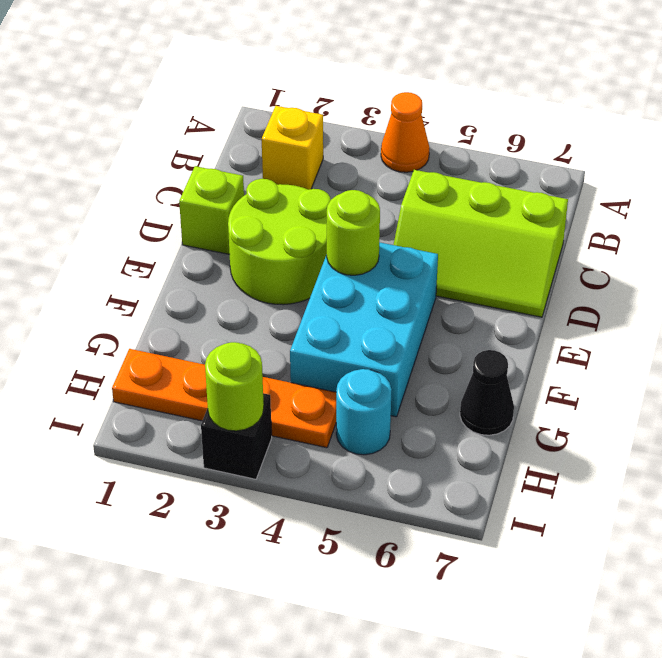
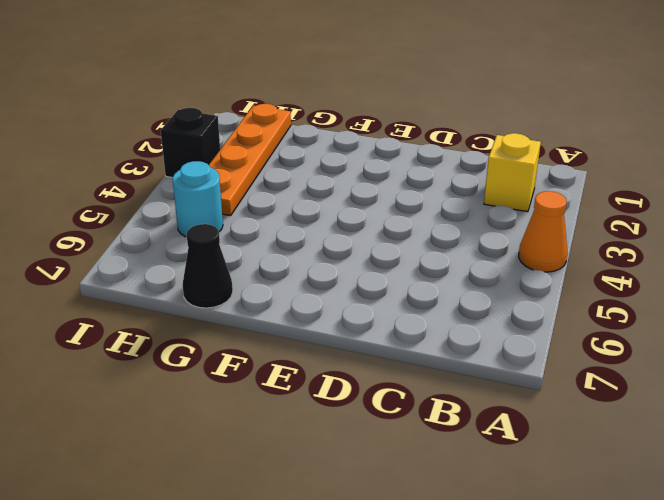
none -> lime 2x3 slope [394,170,568,317]
none -> lime 1x1 brick [179,166,244,254]
none -> lime 2x2 round brick [228,179,331,305]

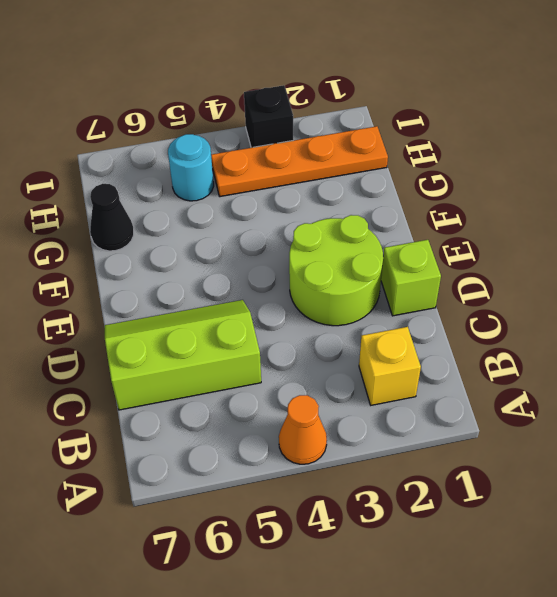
none -> cyan 2x3 brick [290,242,438,417]
none -> lime 1x1 round brick [327,190,380,275]
none -> lime 1x1 round brick [205,342,264,431]

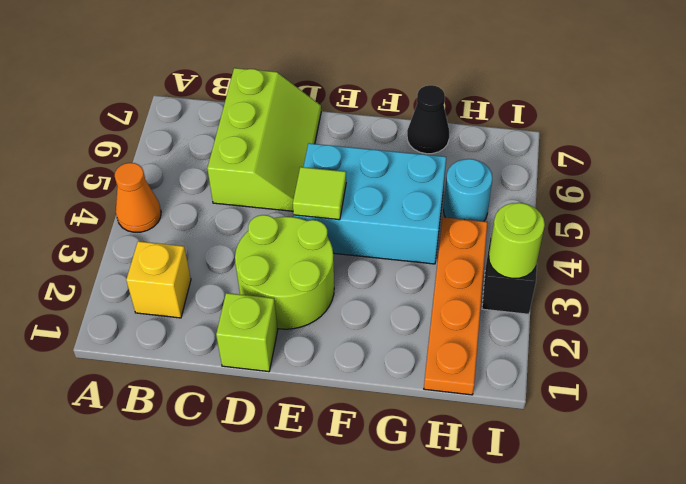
lime 1x1 tile [293,167,346,220] -> lime 1x1 round brick [327,190,380,275]

